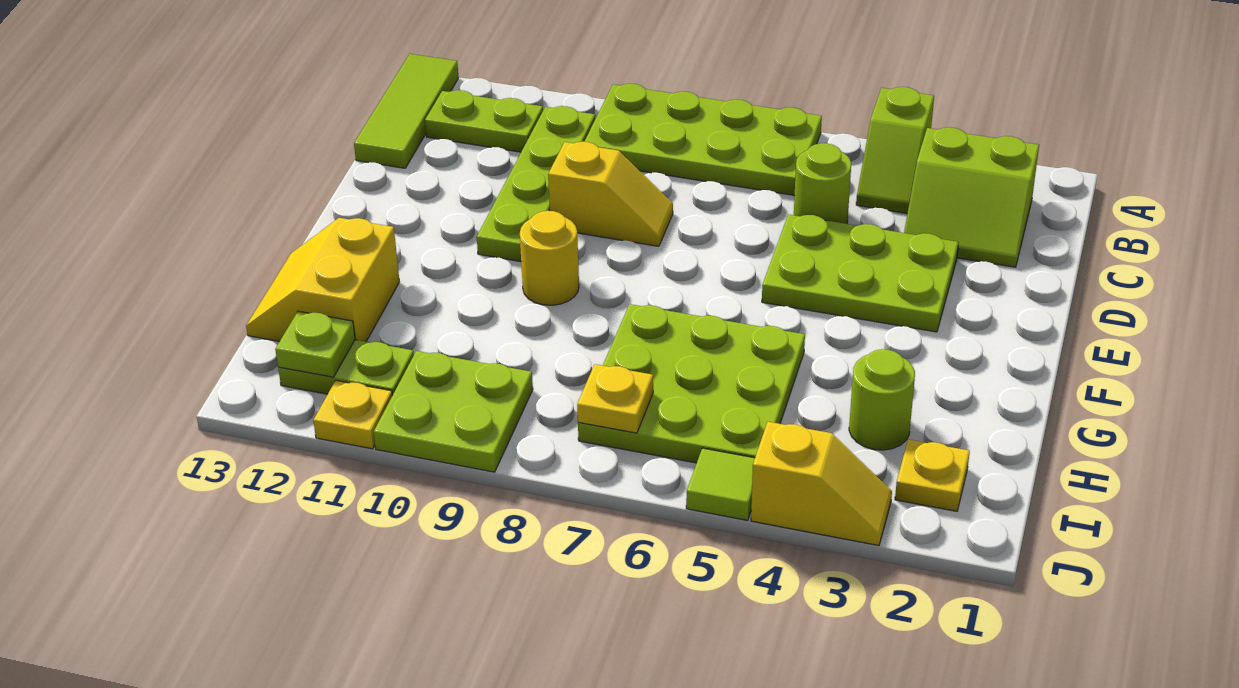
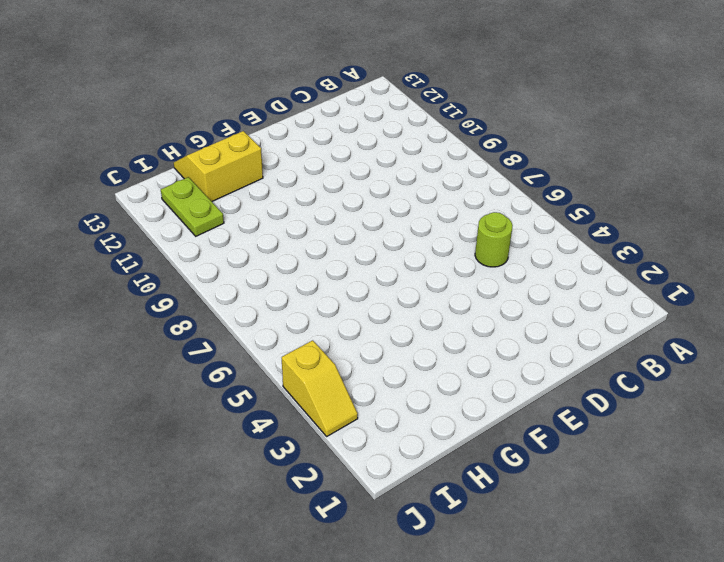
none -> lime 1x2 slope [856,87,934,213]
none -> lime 2x4 plate [584,84,822,196]
none -> lime 1x3 tile [354,54,459,168]

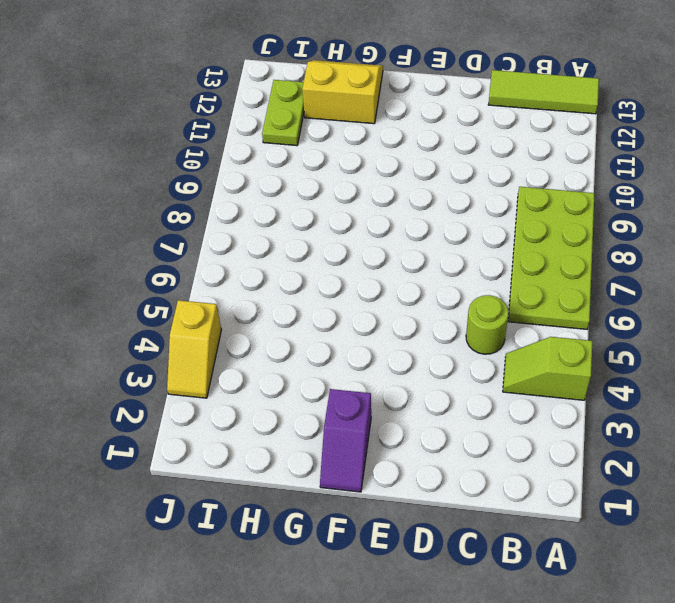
purple 1x2 slope [320,389,371,492] -> none
none -> lime 2x2 slope [904,127,1039,267]
none -> lime 1x4 plate [477,106,595,262]
none -> lime 1x2 plate [425,90,543,152]

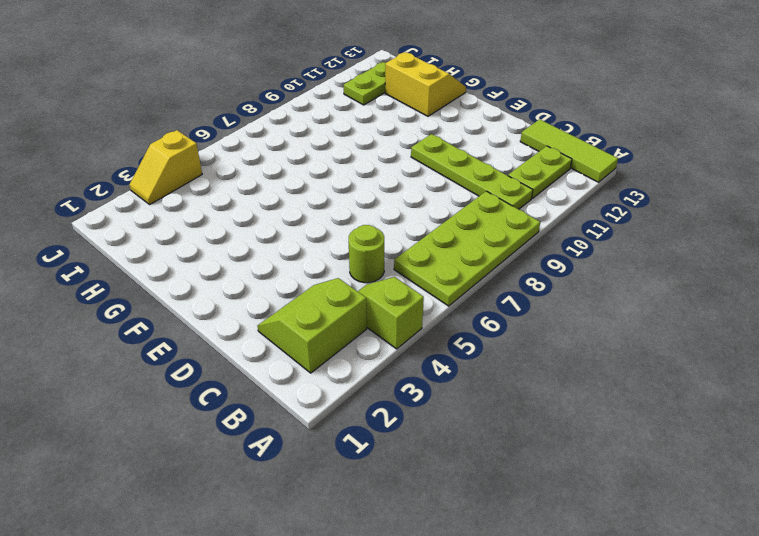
none -> lime 2x3 plate [762,214,959,332]
none -> yellow 1x2 slope [548,142,673,246]
none -> yellow 1x1 round brick [520,211,579,305]

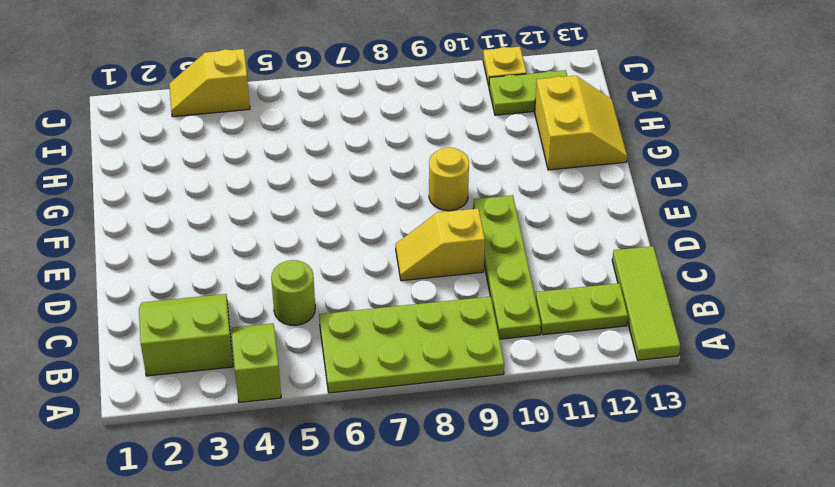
none -> lime 2x3 plate [762,214,959,332]
none -> lime 3x3 plate [578,304,805,463]
none -> lime 1x1 round brick [849,349,915,450]

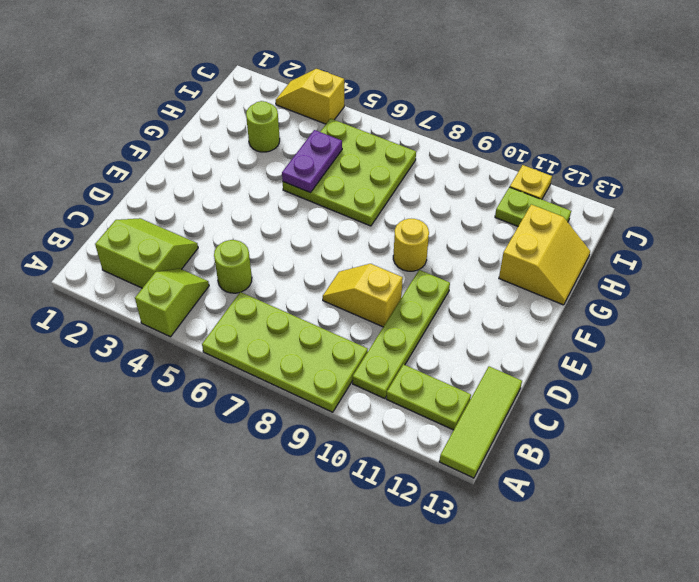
purple 1x2 plate [282,130,342,192] -> none
none -> lime 2x3 plate [762,214,959,332]
none -> yellow 1x1 plate [895,439,970,511]
none -> lime 2x2 plate [374,351,533,472]

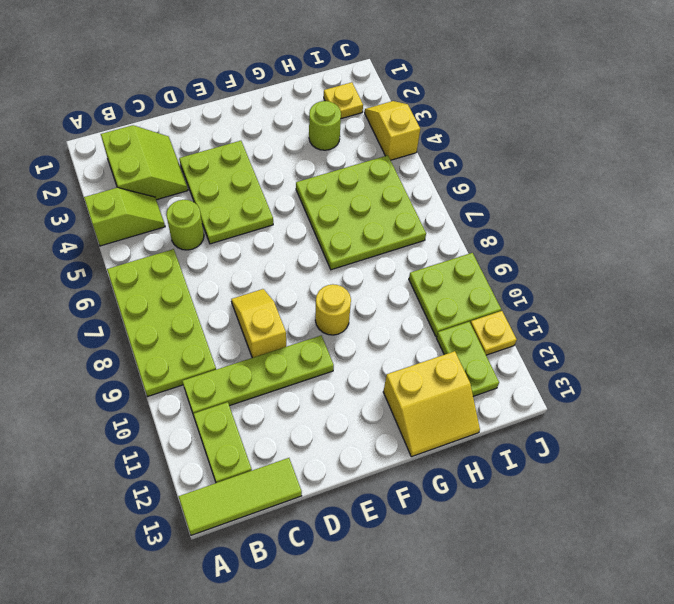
none -> lime 1x1 tile [686,448,755,520]
none -> yellow 1x1 plate [577,364,653,433]
none -> lime 1x1 plate [275,311,355,377]

